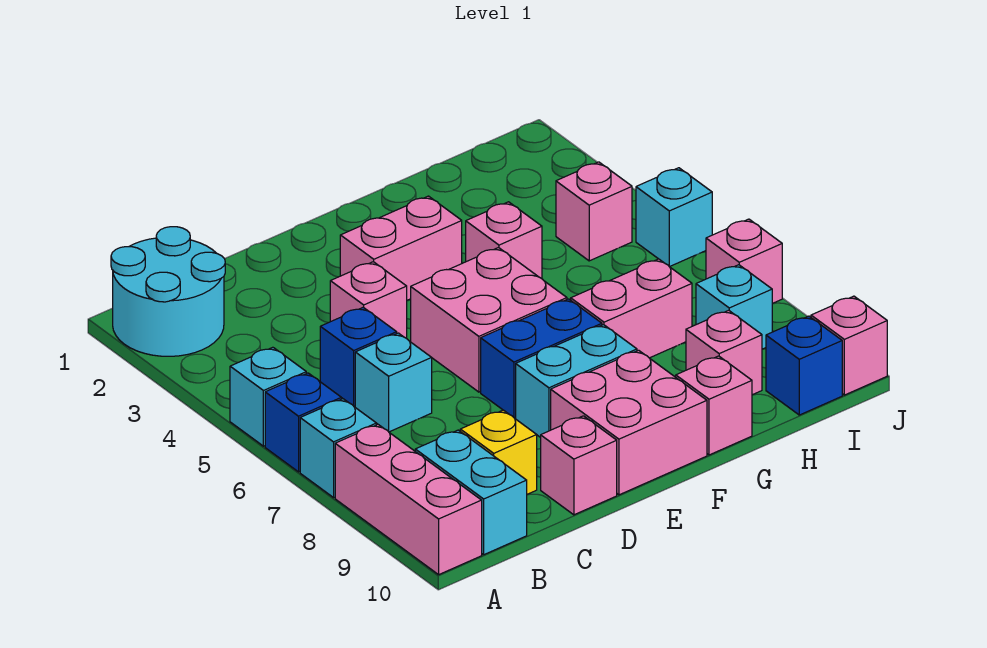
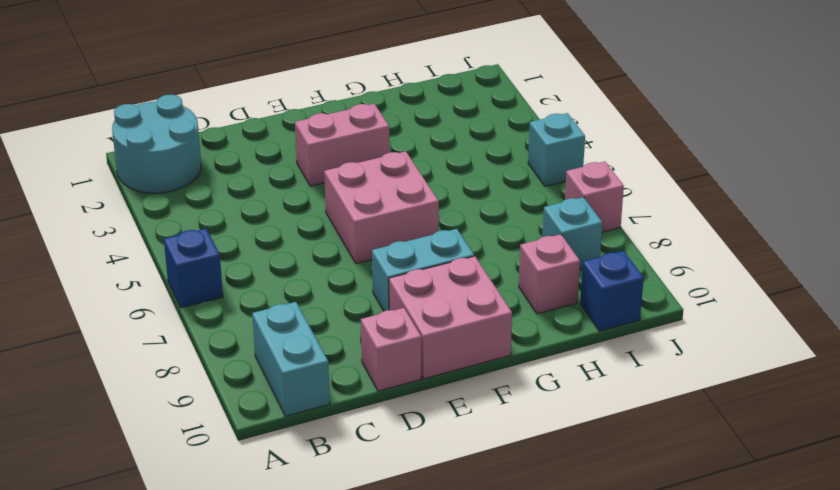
none -> cyan 1x1 brick [230,347,306,446]
none -> cyan 1x1 brick [300,399,376,498]
none -> pink 1x3 brick [335,425,482,575]

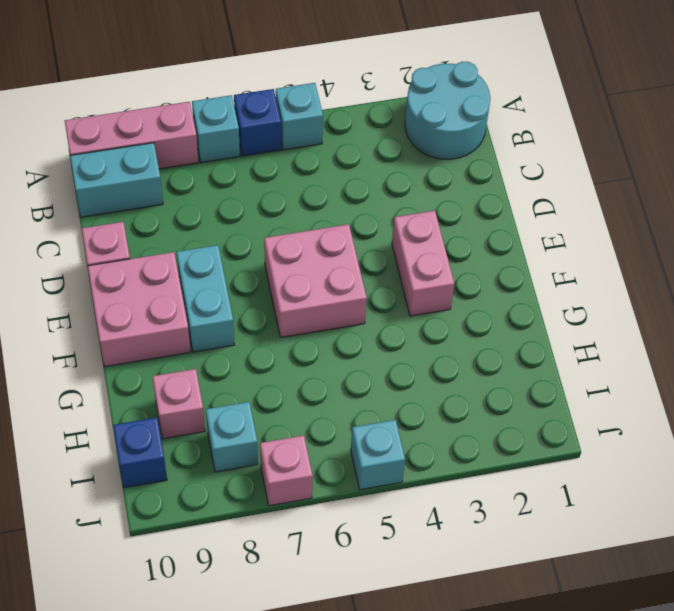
none -> blue 1x1 brick [320,307,397,406]
none -> cyan 1x1 brick [355,333,432,432]
none -> yellow 1x1 brick [460,410,537,494]

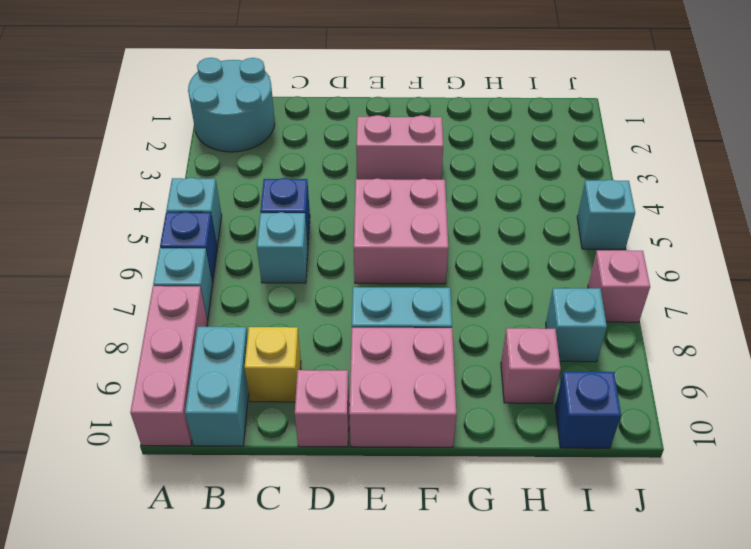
none -> pink 1x1 brick [330,262,407,338]
none -> blue 1x2 brick [481,299,602,418]
none -> pink 1x1 brick [466,202,542,279]

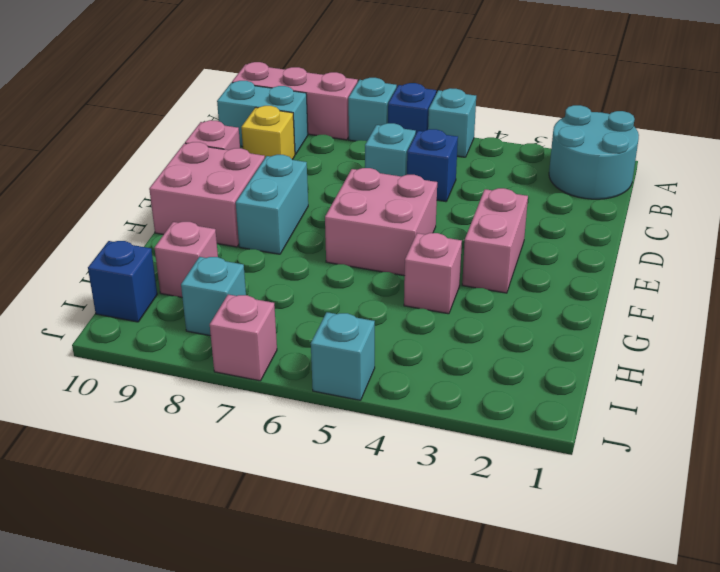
none -> pink 1x1 brick [330,262,407,338]
none -> blue 1x2 brick [481,299,602,418]
none -> pink 1x2 brick [571,259,692,358]

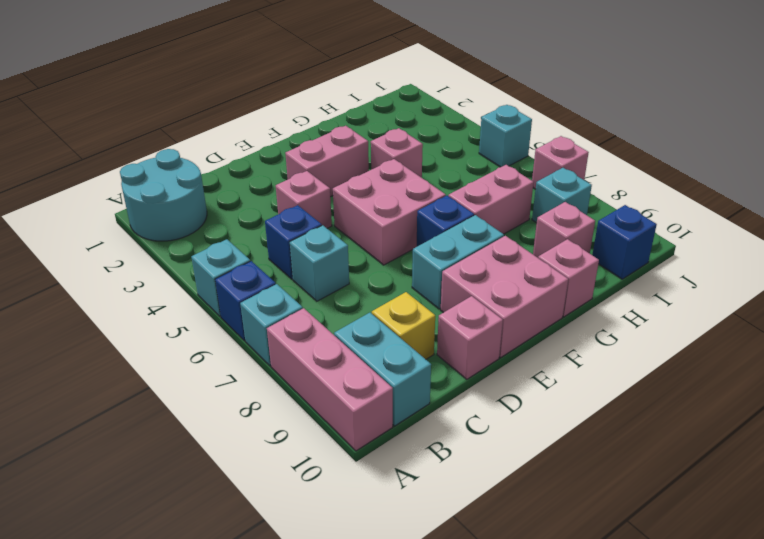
blue 1x1 brick [417,196,474,246] -> blue 1x2 brick [481,299,602,418]
none -> pink 1x1 brick [556,162,632,261]
none -> pink 1x1 brick [811,296,887,395]

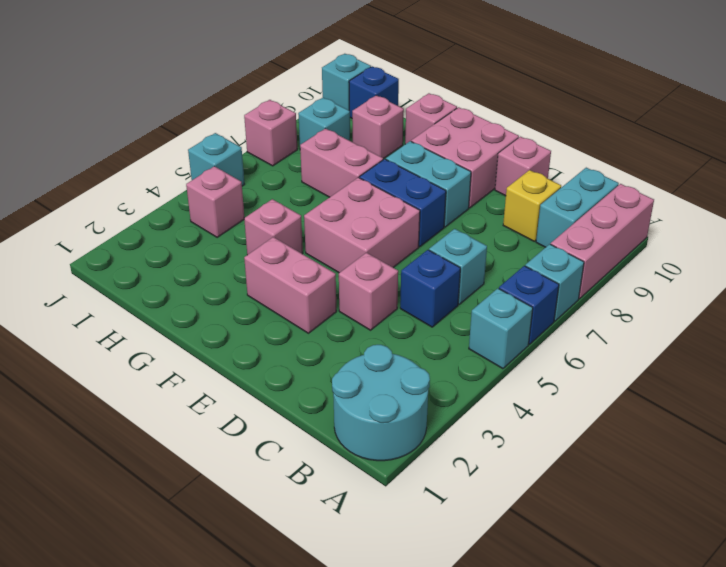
cyan 1x1 brick [322,54,371,110] -> pink 1x1 brick [811,296,887,395]

